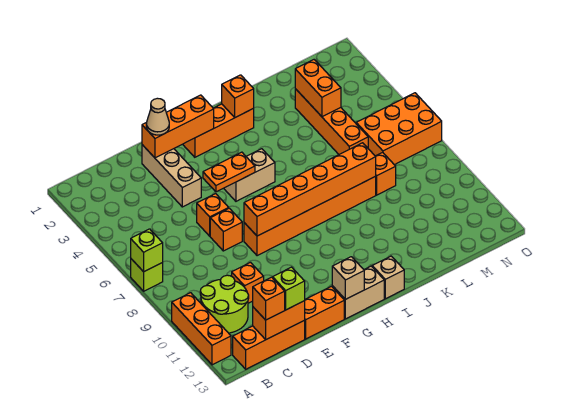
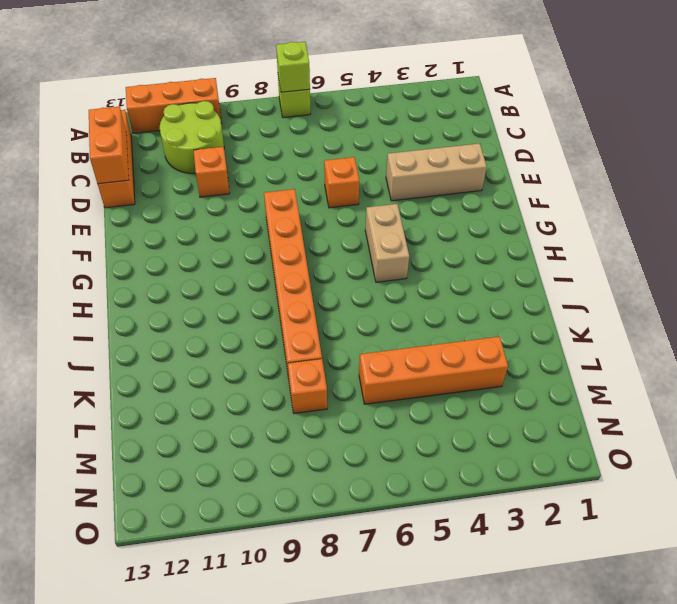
none -> orange 1x1 brick [210,208,242,251]
none -> orange 1x2 brick [305,286,344,339]
none -> orange 1x3 brick [183,104,254,157]

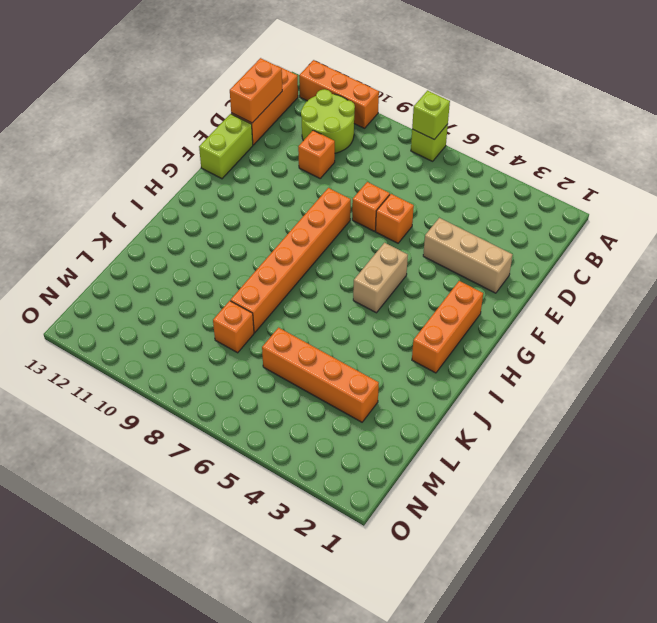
lime 1x2 brick [199,114,253,179] -> orange 1x2 brick [305,286,344,339]
none -> tan 1x2 brick [332,266,384,319]
none -> tan 1x1 brick [372,256,404,299]
none -> orange 2x3 brick [356,93,442,165]

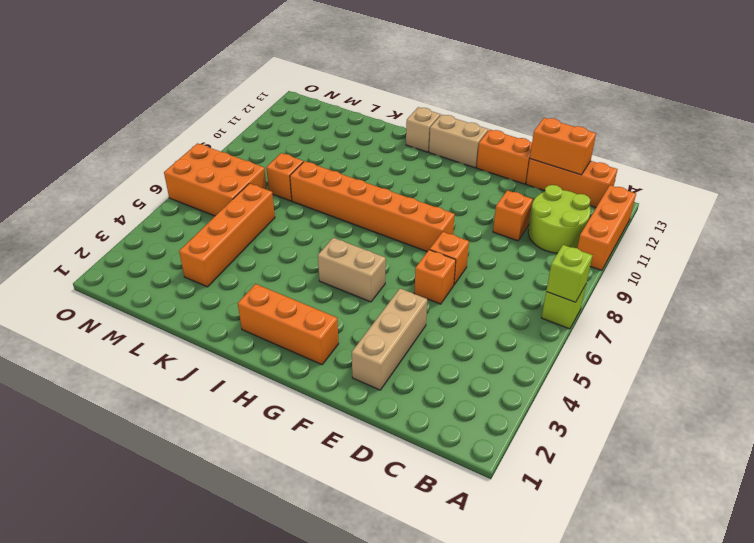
none -> orange 1x3 brick [142,95,214,158]
none -> orange 1x2 plate [203,152,255,192]
none -> orange 1x6 brick [244,143,376,236]

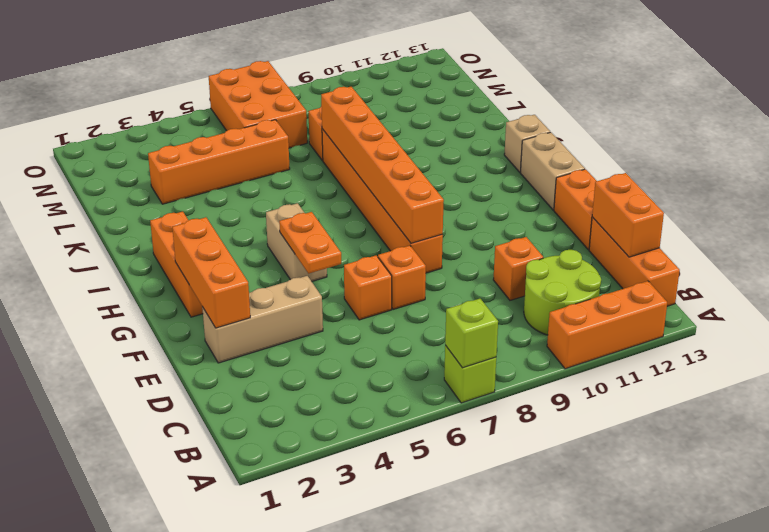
none -> tan 1x1 brick [332,257,364,299]
none -> orange 1x1 brick [222,75,254,117]
none -> orange 1x2 brick [295,60,341,117]

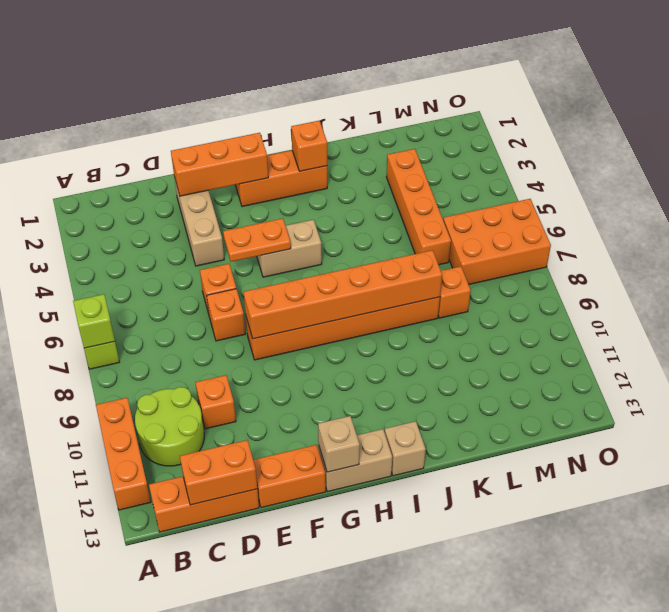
none -> orange 1x2 brick [295,60,341,117]
none -> orange 1x1 brick [253,277,285,320]
none -> lime 1x1 brick [273,267,305,310]

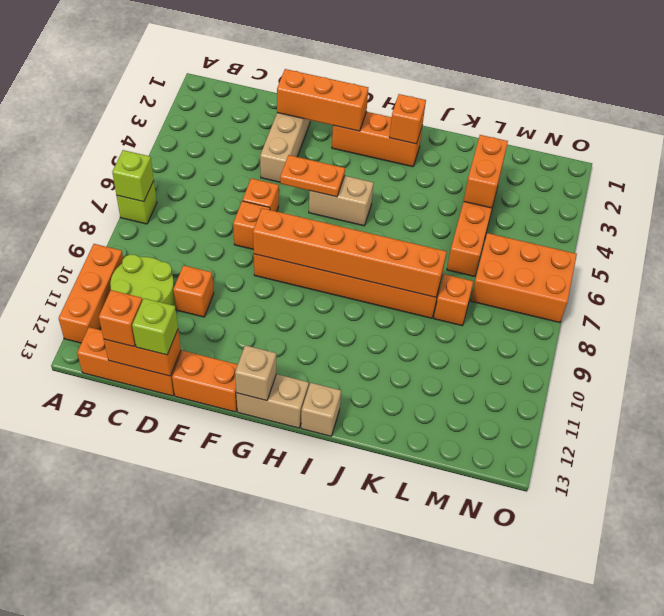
none -> tan 1x1 cone [146,98,169,135]

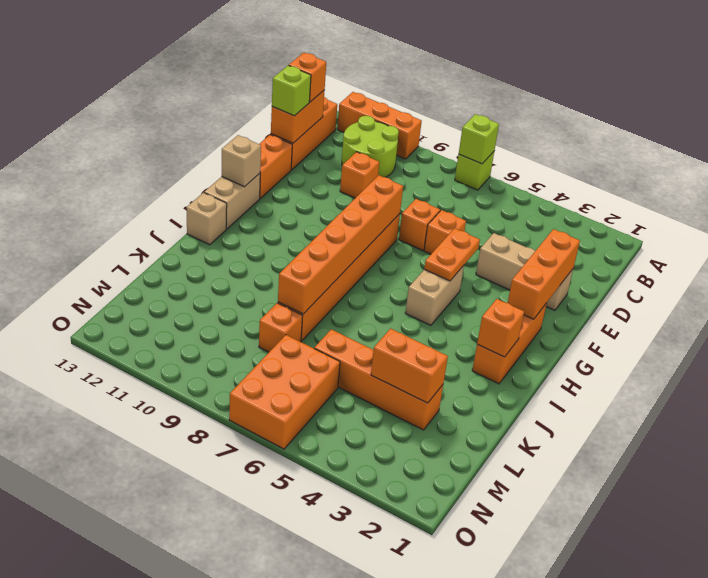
none -> tan 1x1 cone [146,98,169,135]

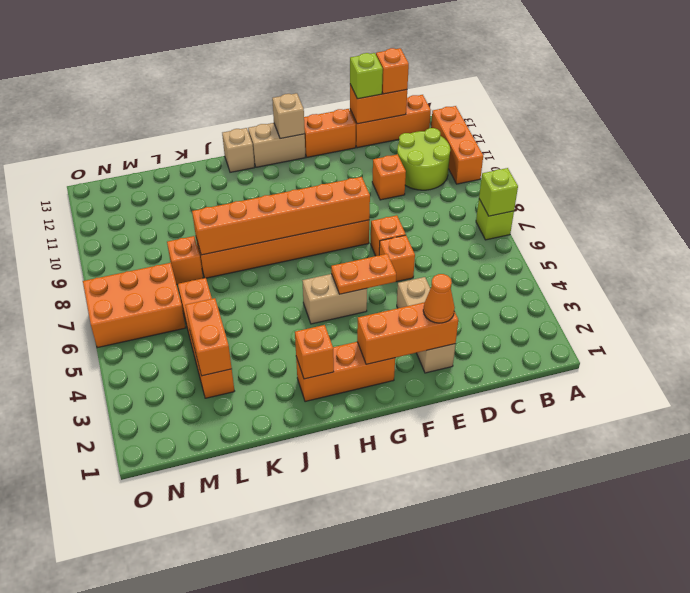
orange 1x1 cone [423,274,455,323] -> tan 1x1 cone [146,98,169,135]

